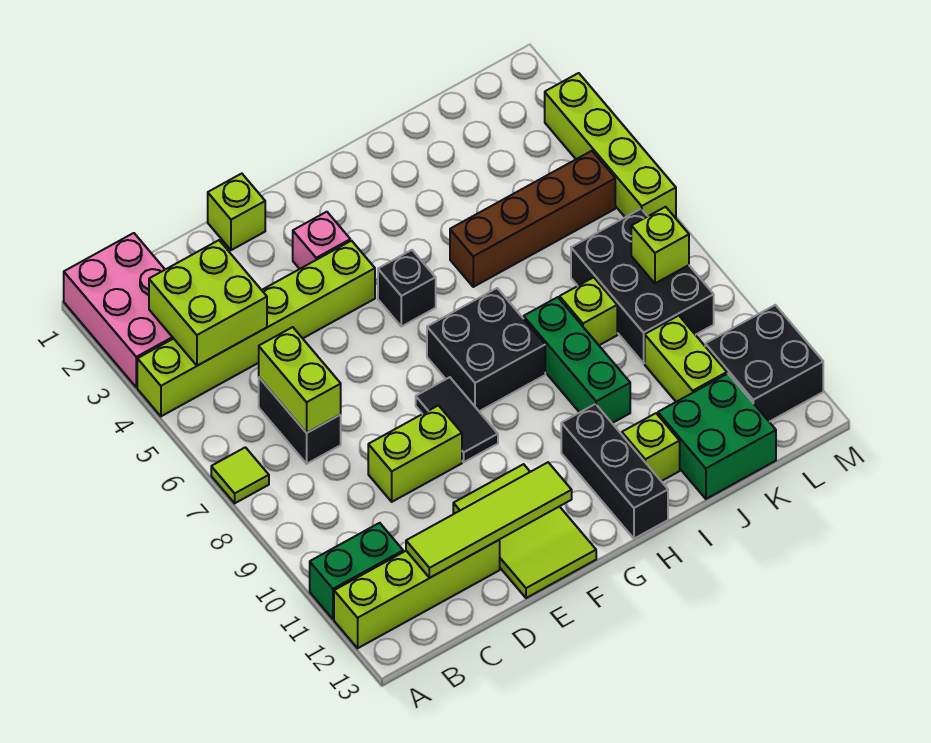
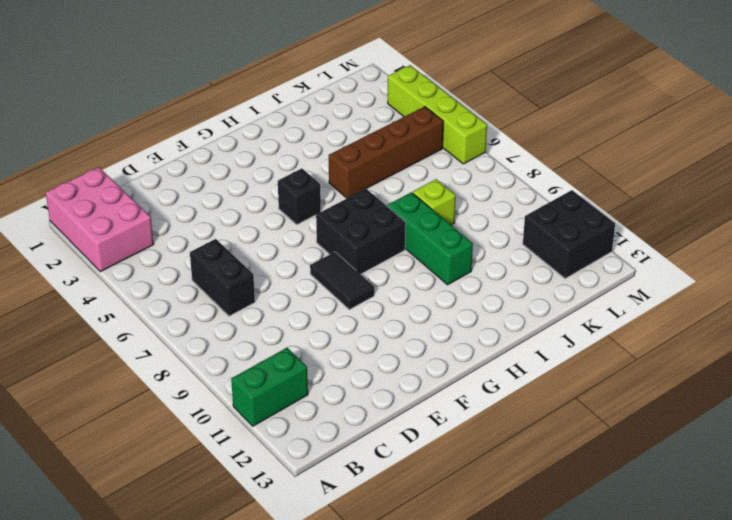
none -> lime 1x6 brick [137,241,375,416]
none -> lime 1x1 tile [211,447,269,503]
none -> lime 1x4 brick [334,540,500,648]

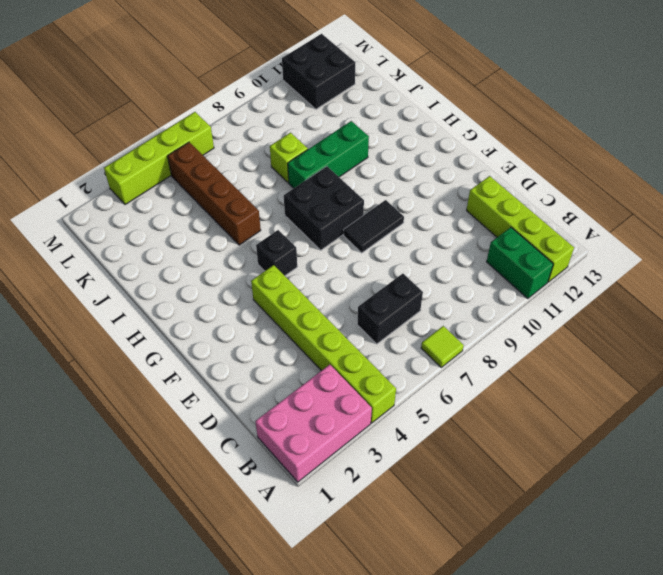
none -> lime 1x2 brick [368,405,462,502]
none -> lime 1x1 brick [208,174,265,250]
none -> lime 2x3 tile [453,464,596,598]

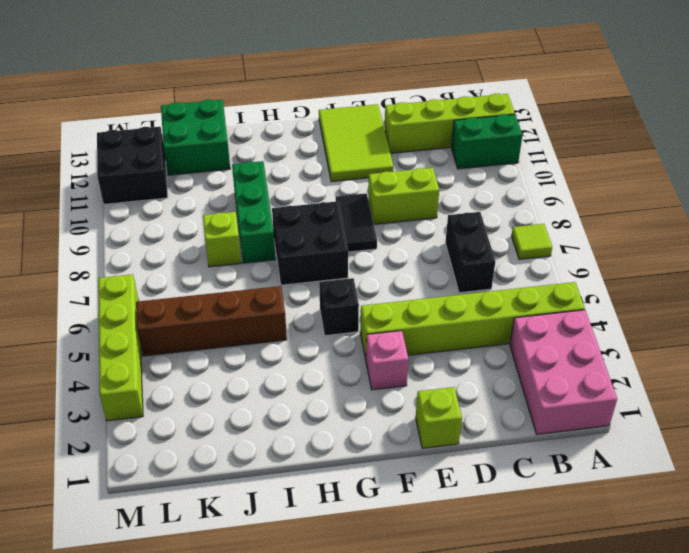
none -> black 1x3 brick [561,404,668,539]
none -> lime 1x1 brick [622,413,680,481]
none -> black 2x3 brick [571,209,714,363]

